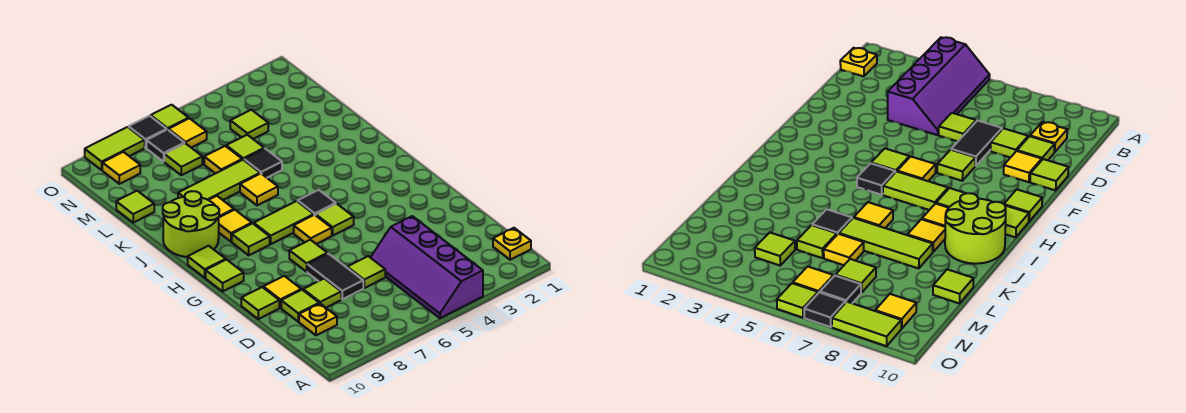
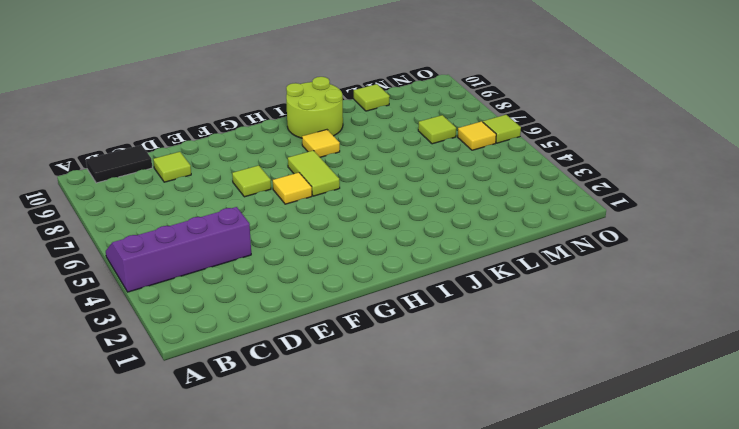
black 1x2 tile [86,145,152,183] -> black 1x2 tile moved to [307,254,363,299]
none -> yellow 1x1 plate [493,228,531,260]
none -> yellow 1x1 plate [299,303,337,335]
none -> lime 1x1 tile [347,256,385,288]
none -> lime 1x1 tile [303,279,341,308]

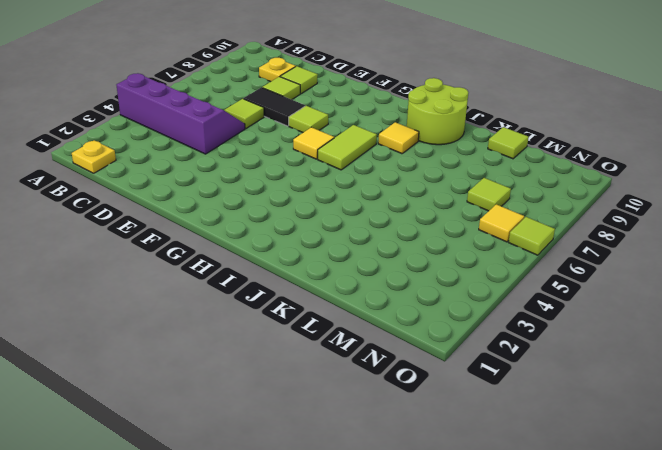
none -> yellow 1x1 tile [263,276,301,308]
none -> lime 1x1 tile [241,287,279,319]
none -> lime 1x1 tile [316,204,354,235]
none -> lime 1x1 tile [206,260,244,291]

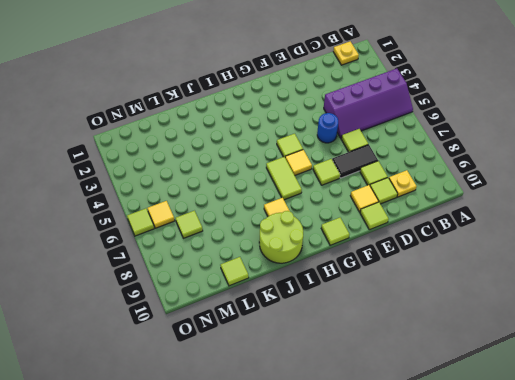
blue 1x1 round brick [317,113,338,143] -> none
none -> black 1x1 tile [298,190,336,215]
none -> lime 1x1 tile [232,223,270,255]
none -> lime 1x1 tile [188,246,226,278]
none -> yellow 1x1 tile [240,174,278,205]

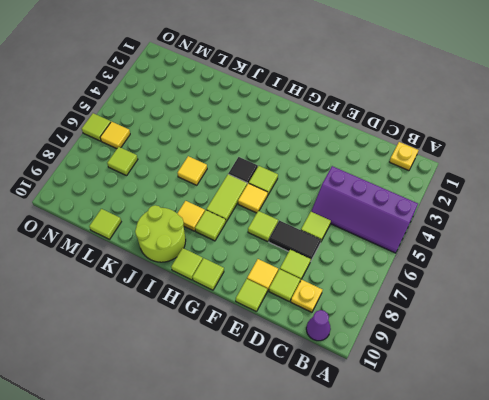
purple 1x1 cone [306,310,331,341] -> none
none -> yellow 1x1 tile [209,196,234,217]
none -> black 1x1 tile [244,149,282,178]
none -> lime 1x3 tile [178,160,260,200]
none -> lime 1x1 tile [226,135,264,160]

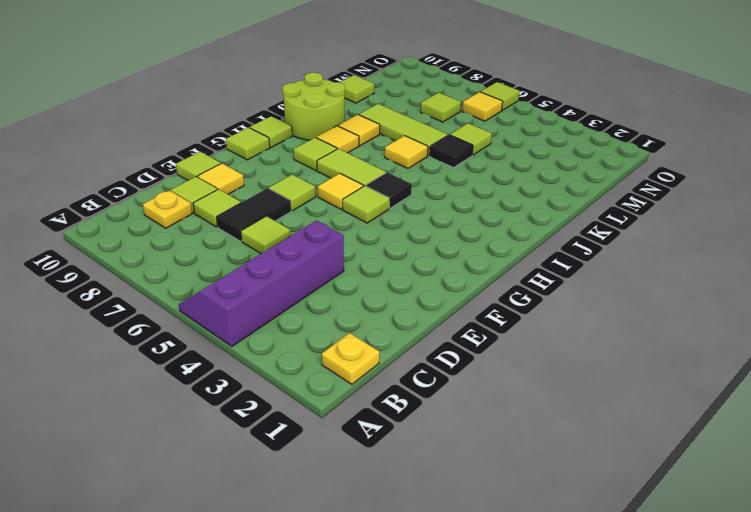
none -> yellow 1x1 tile [204,146,242,174]
none -> lime 1x1 tile [230,110,268,139]
none -> black 1x1 tile [147,129,184,161]
none -> yellow 1x1 tile [102,152,140,184]

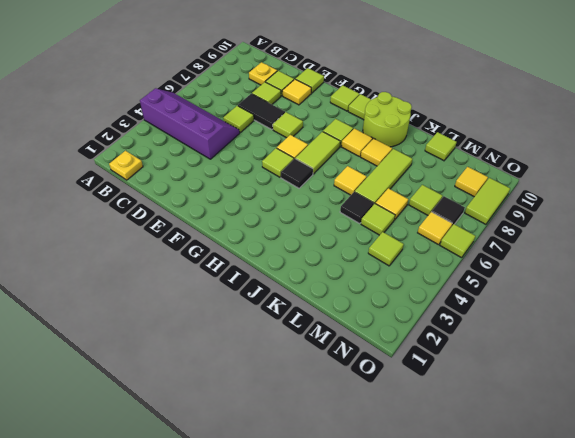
none -> black 1x1 tile [129,116,167,148]

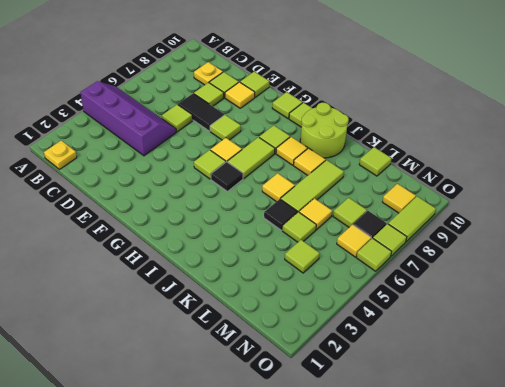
lime 1x1 tile [373,224,407,256] -> black 1x1 tile [129,116,167,148]

